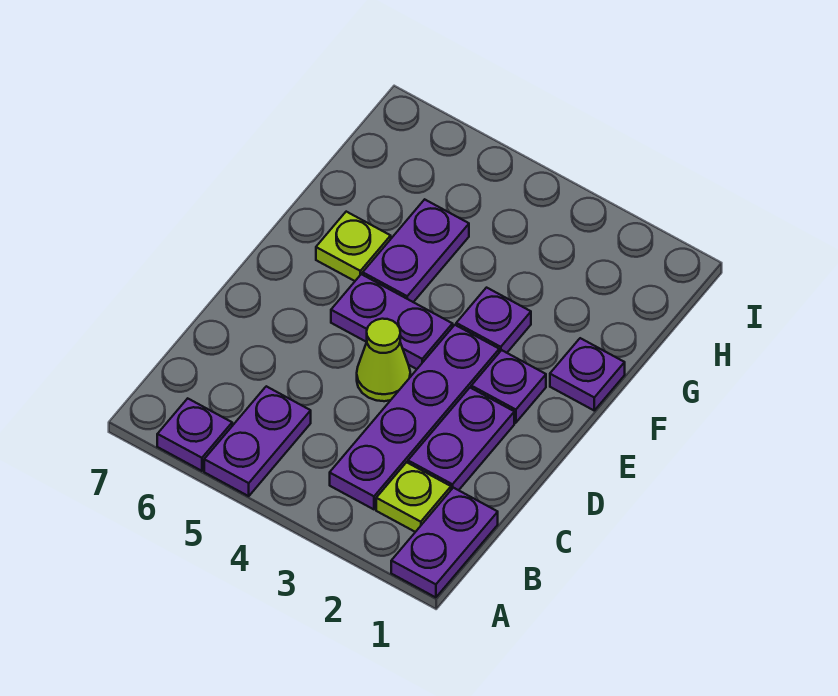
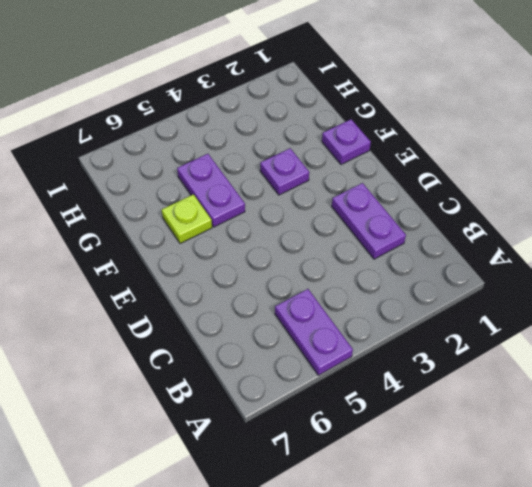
none -> purple 1x2 plate [391,488,498,597]
none -> purple 1x1 plate [157,398,232,471]
none -> lime 1x1 plate [376,462,451,532]

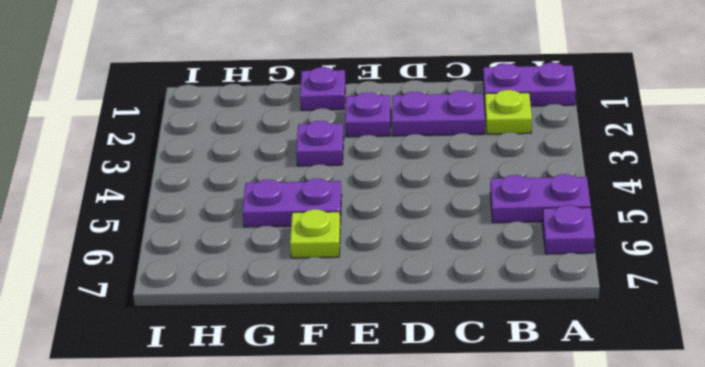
none -> purple 1x4 plate [330,325,499,509]
none -> lime 1x1 cone [357,319,410,401]
none -> purple 1x2 plate [331,274,453,369]

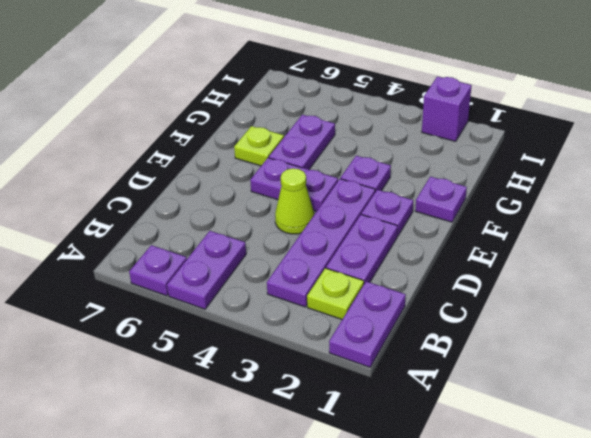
purple 1x1 brick [422,77,472,141] -> none

